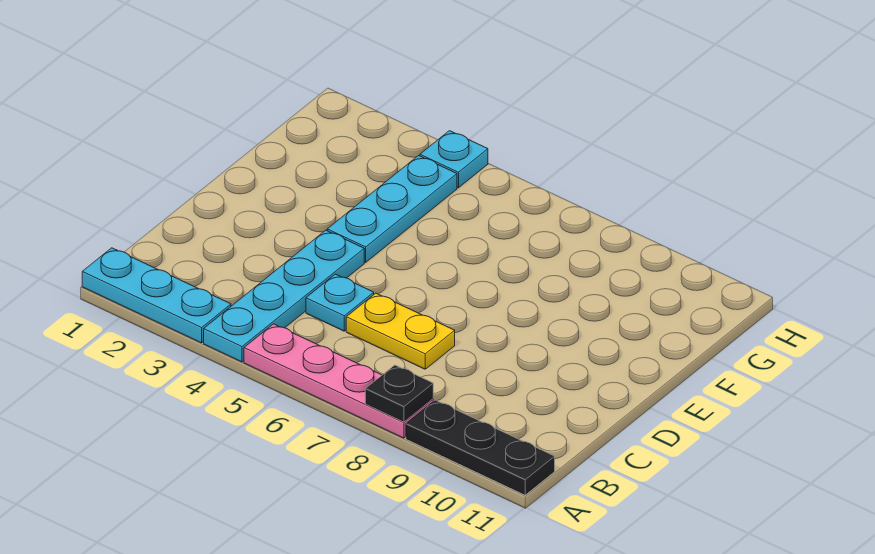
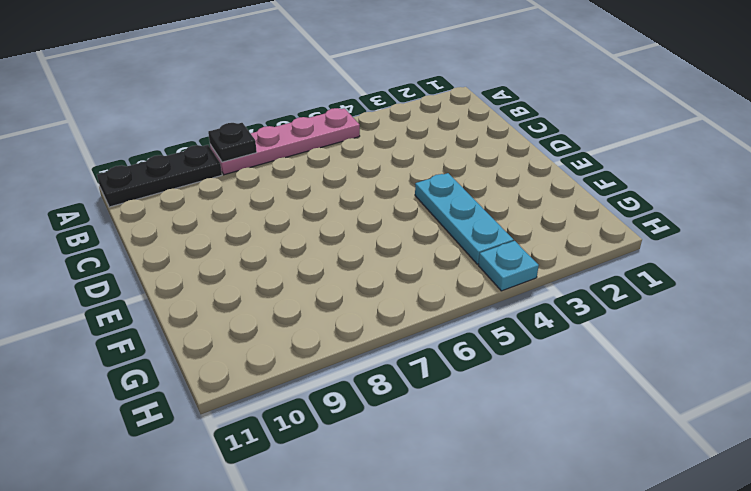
none -> cyan 1x3 plate [82,248,231,343]
none -> cyan 1x4 plate [204,230,364,362]

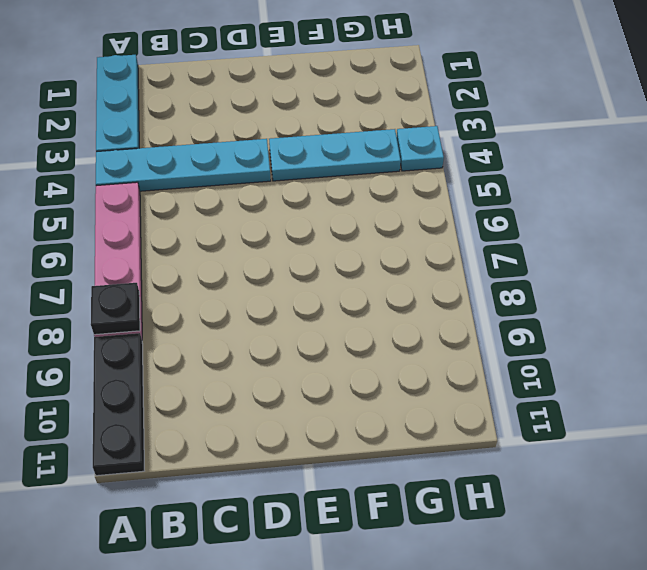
none -> cyan 1x1 plate [306,274,374,331]
none -> yellow 1x2 plate [346,293,455,369]

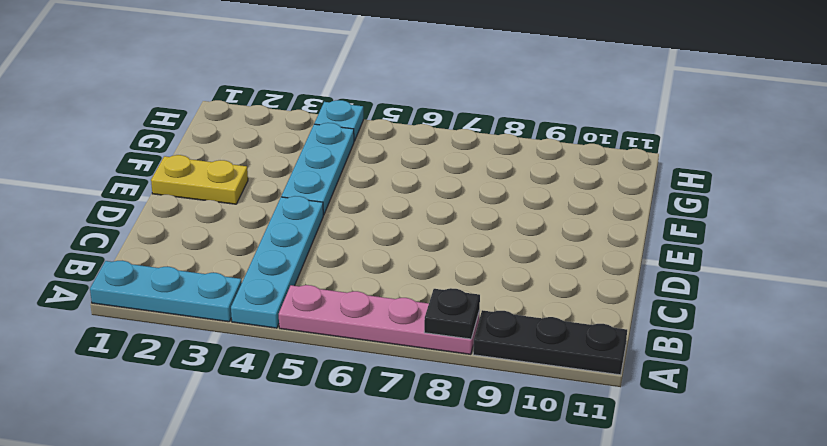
yellow 1x2 plate [151,155,248,204] -> yellow 1x2 plate moved to [346,293,455,369]
none -> cyan 1x1 plate [306,274,374,331]

